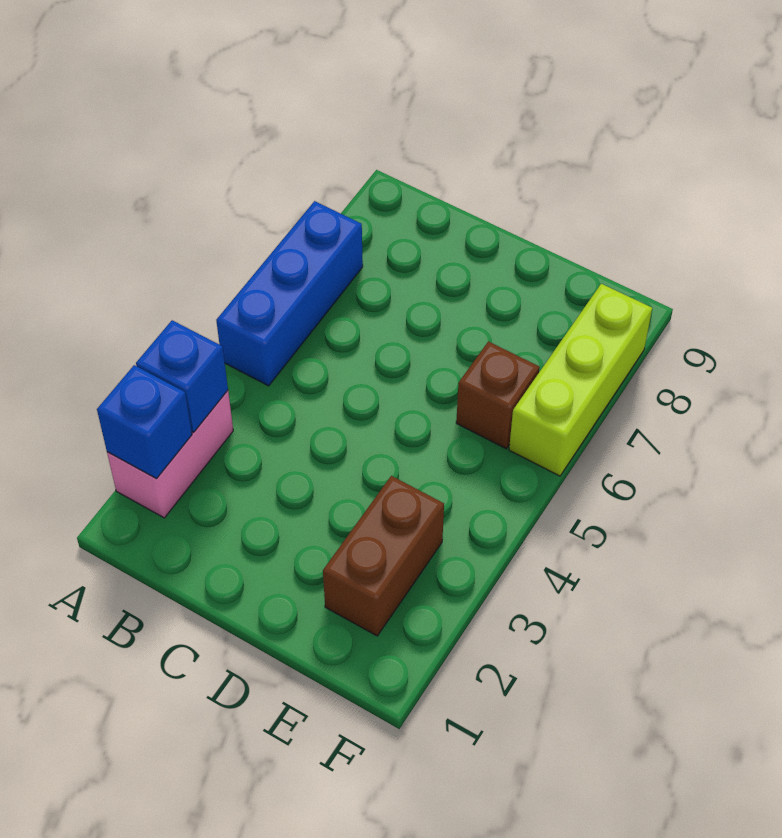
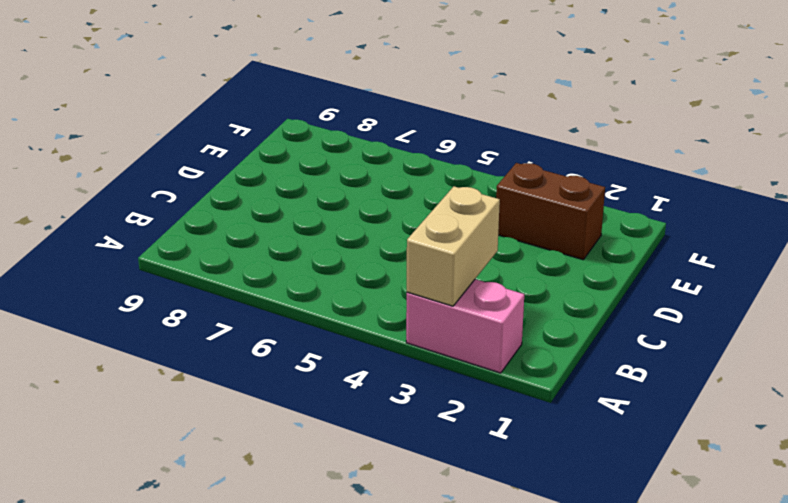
tan 1x2 brick [407,186,500,306] -> blue 1x1 brick [136,320,228,432]
none -> blue 1x3 brick [216,201,363,386]
none -> brown 1x1 brick [456,342,540,449]

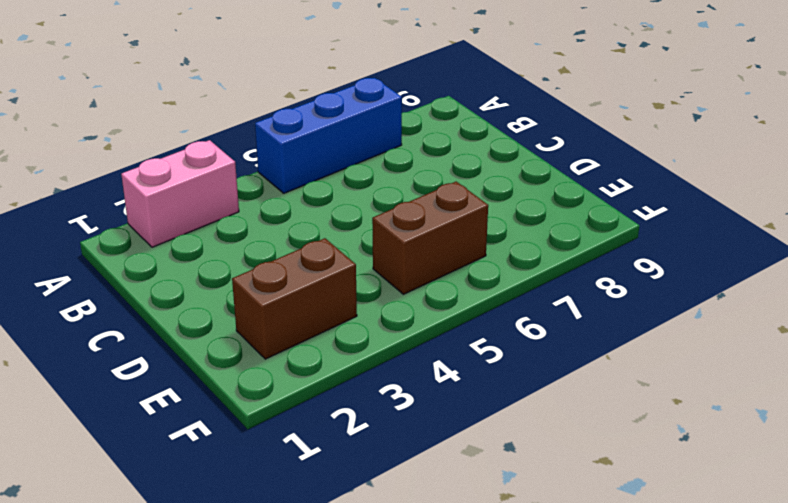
brown 1x2 brick [372,182,488,294] -> brown 1x1 brick [456,342,540,449]
none -> lime 1x3 brick [509,284,652,476]
none -> blue 1x1 brick [97,365,192,479]

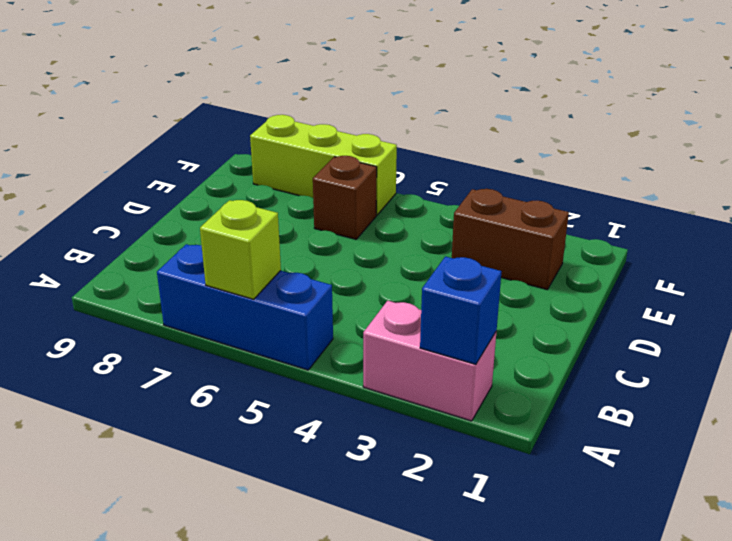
lime 1x1 brick [200,200,281,299] -> none
none -> blue 1x1 brick [136,320,228,432]

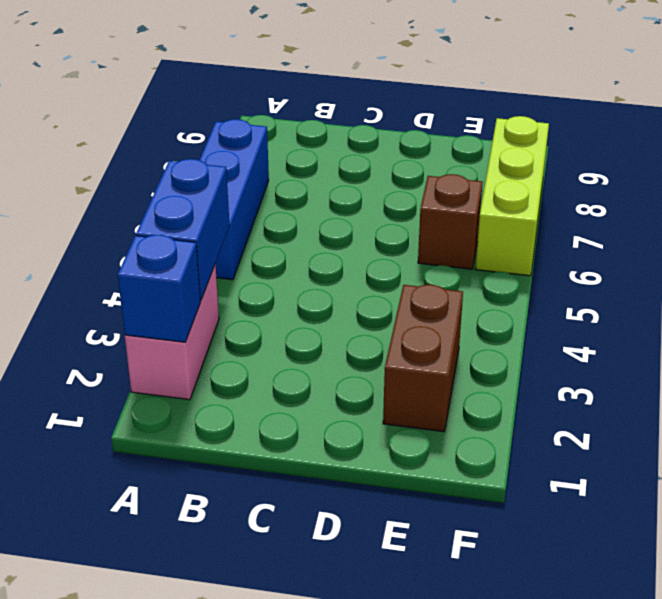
blue 1x2 brick [136,159,229,300] -> blue 1x1 brick [136,320,228,432]

